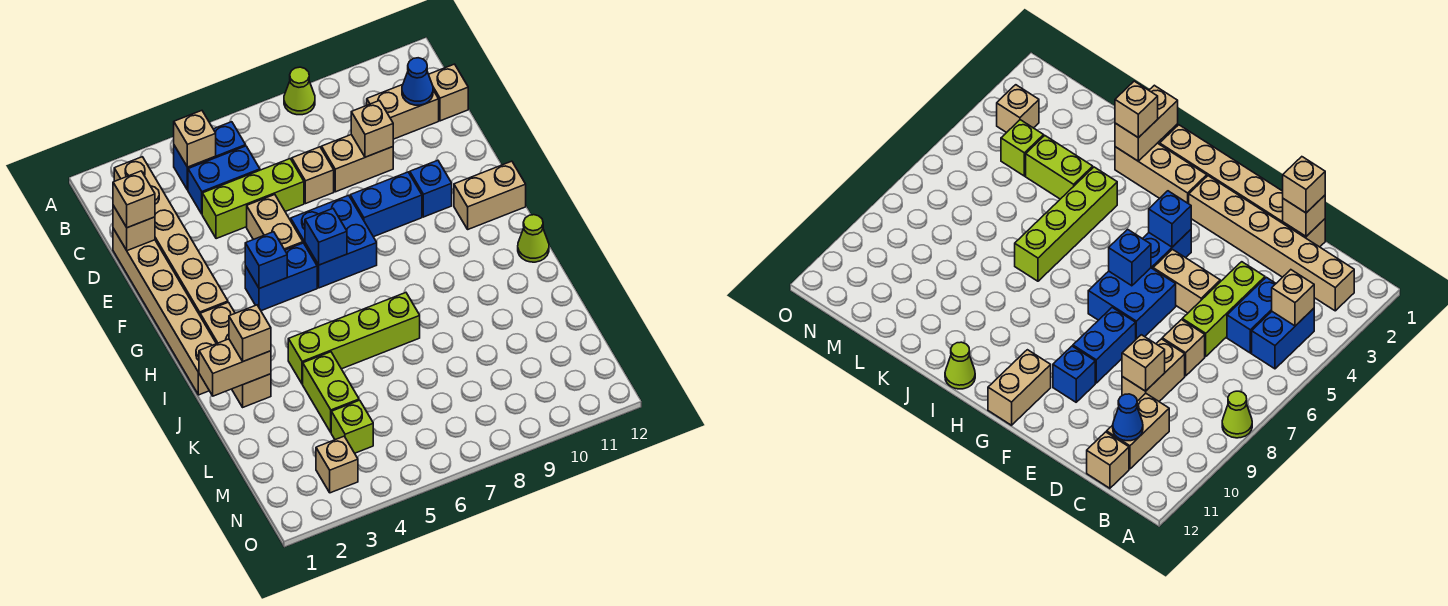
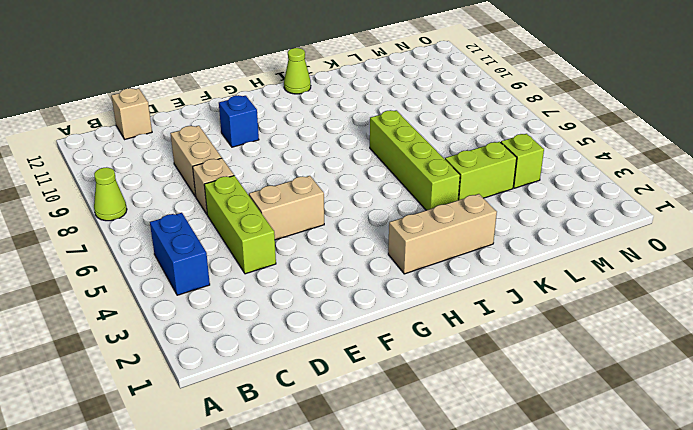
none -> tan 1x6 brick [114,157,228,315]
none -> blue 1x2 brick [188,146,260,214]
none -> tan 1x2 brick [367,85,439,139]
none -> tan 1x6 brick [113,229,216,395]

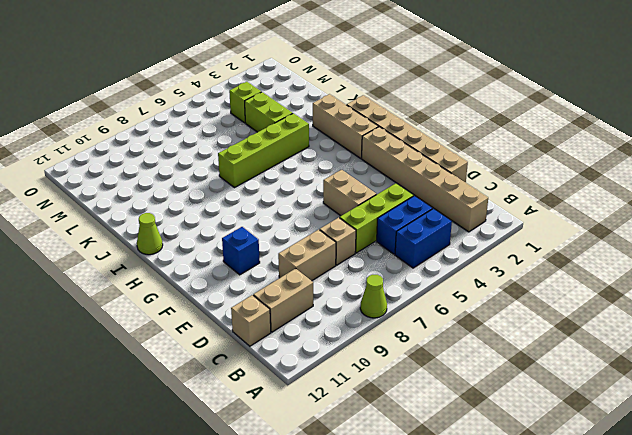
none -> blue 2x2 brick [291,195,377,288]
none -> blue 1x2 brick [350,172,422,237]
none -> blue 1x2 brick [245,243,317,311]
none -> tan 1x2 brick [454,161,526,229]

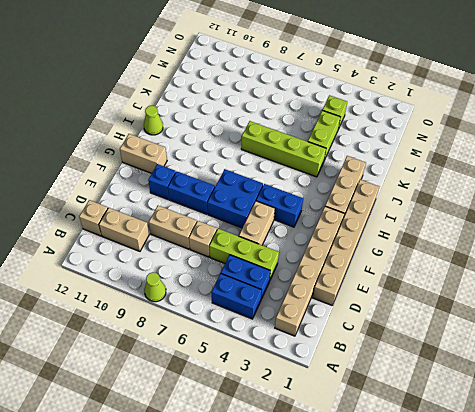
none -> tan 1x1 brick [316,436,358,493]
none -> tan 1x1 brick [174,111,216,167]
none -> blue 1x1 cone [402,58,433,105]
none -> tan 1x1 brick [113,206,155,251]

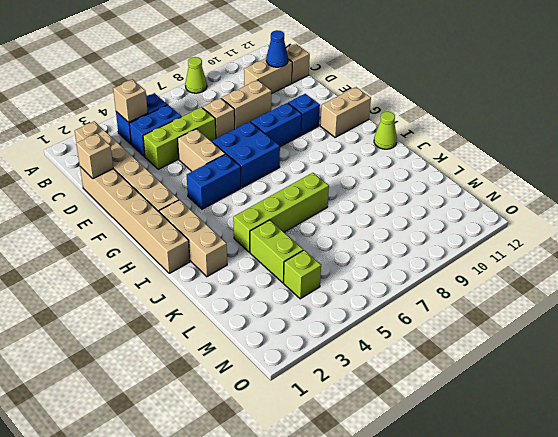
none -> tan 1x1 brick [316,436,358,493]
none -> tan 1x1 brick [351,101,393,157]
none -> blue 1x1 brick [245,232,287,289]
none -> blue 1x1 brick [305,209,347,265]

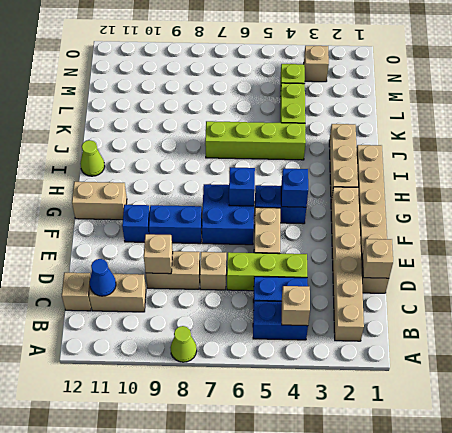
none -> tan 1x2 brick [199,339,271,396]
none -> tan 1x1 brick [113,171,155,228]
none -> tan 1x1 brick [229,305,271,361]

